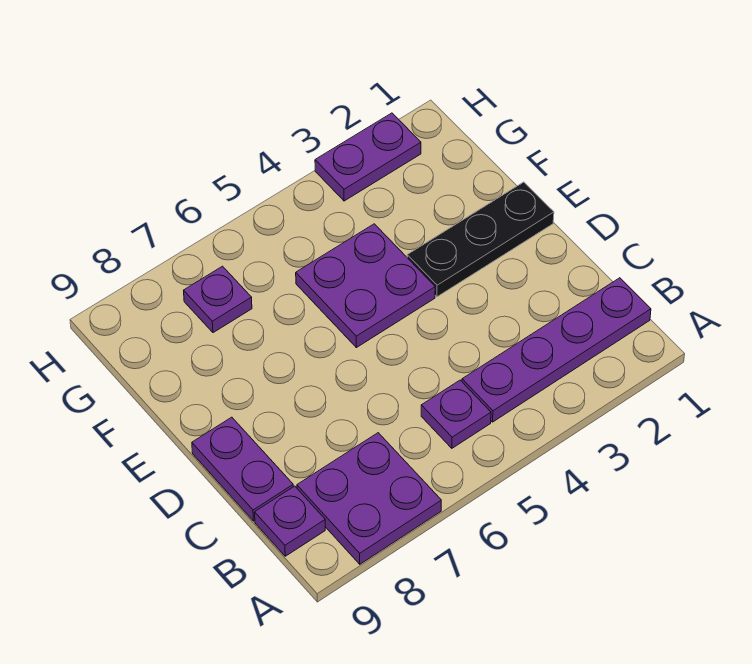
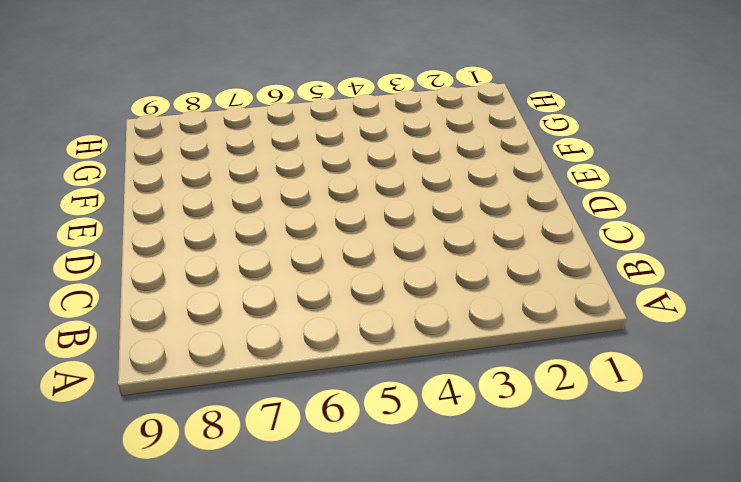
none -> purple 2x2 plate [297,433,441,564]
none -> purple 1x4 plate [462,278,651,422]

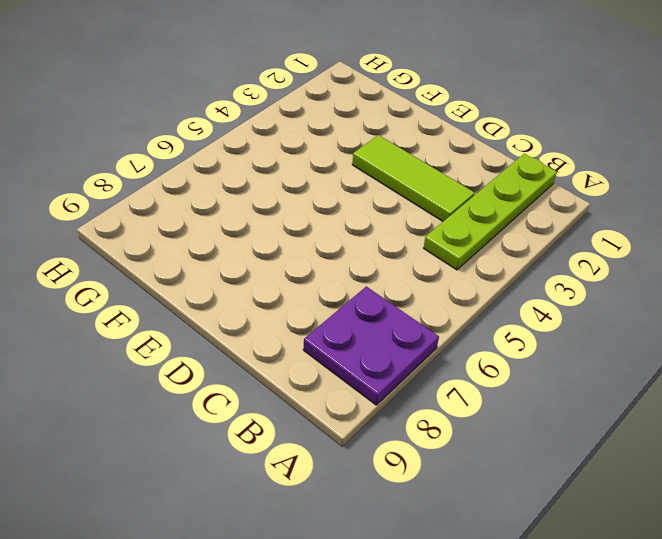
lime 1x4 plate [424,154,557,270] -> purple 1x4 plate [462,278,651,422]
lime 1x3 tile [352,135,475,221] -> black 1x3 plate [407,182,554,297]
none -> purple 1x1 plate [421,380,491,448]
none -> purple 1x1 plate [255,486,325,556]

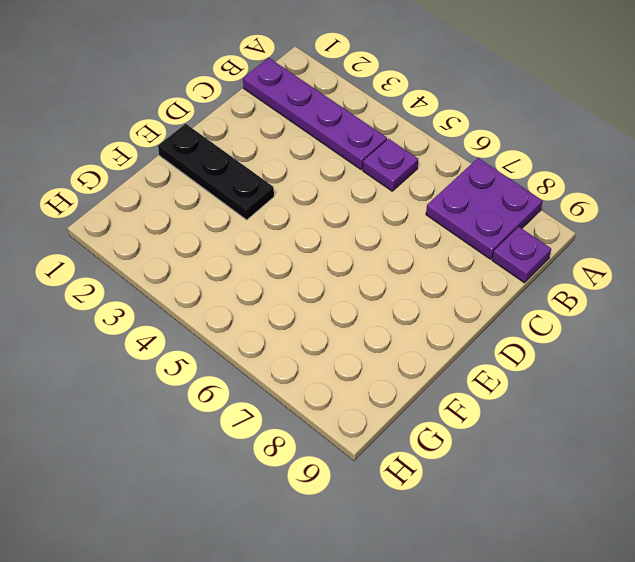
none -> purple 1x2 plate [192,417,293,521]
none -> purple 2x2 plate [296,224,435,348]

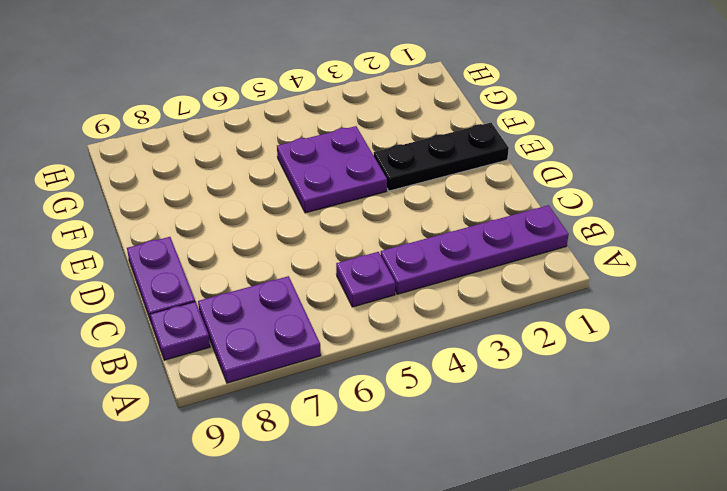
none -> purple 1x1 plate [184,266,252,333]
none -> purple 1x2 plate [315,113,421,201]

